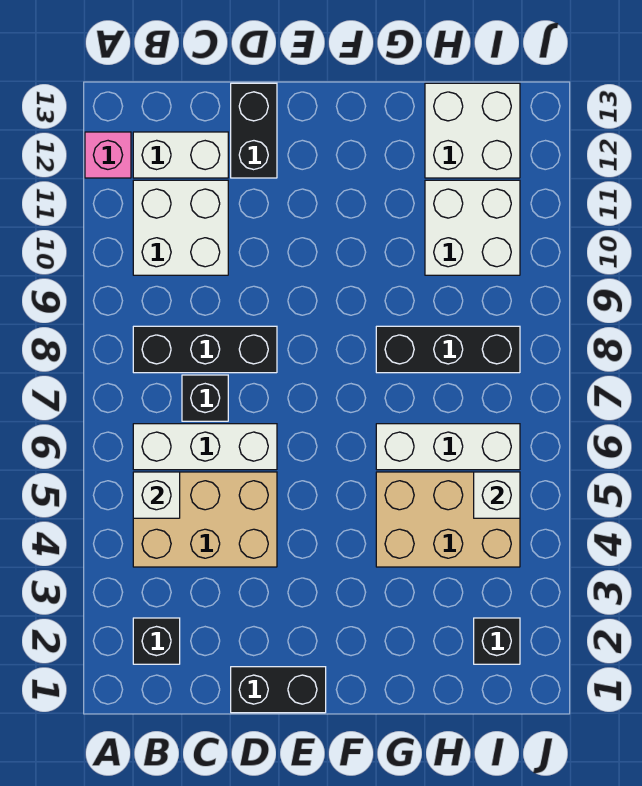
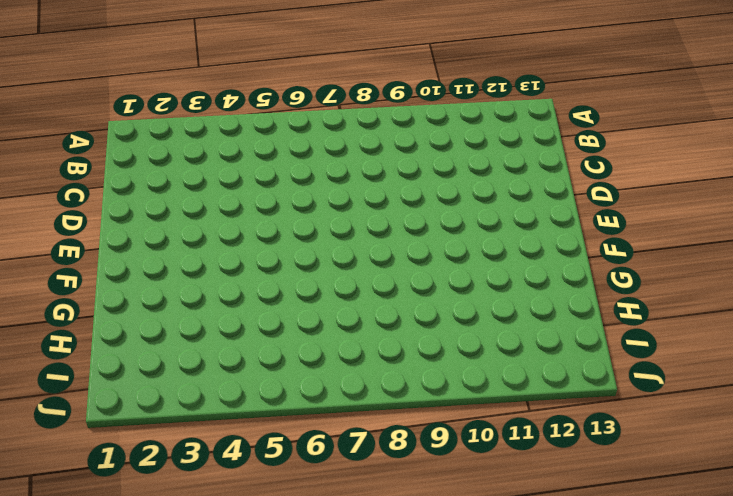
none -> pink 1x1 brick [85,132,131,178]
none -> black 1x1 brick [133,618,180,664]
none -> tan 2x3 brick [133,472,277,567]

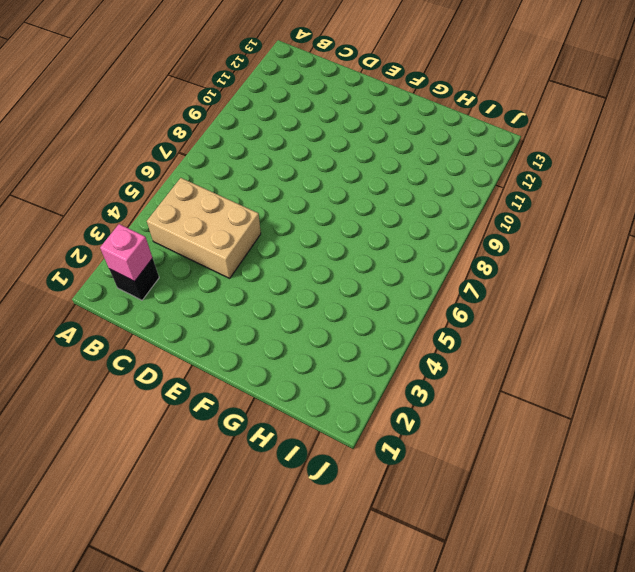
pink 1x1 brick [100,224,152,281] -> pink 1x1 brick moved to [85,132,131,178]
none -> white 1x3 brick [133,424,277,470]
none -> black 1x3 brick [133,326,277,373]
none -> white 2x2 brick [133,180,228,275]

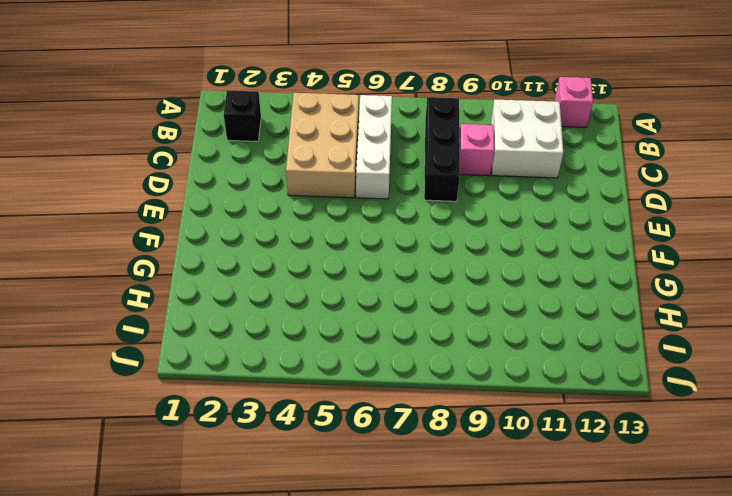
pink 1x1 brick [459,124,494,176] -> none
none -> white 1x2 brick [133,132,228,178]
none -> black 1x1 brick [182,375,228,421]
none -> black 1x2 brick [231,667,326,713]

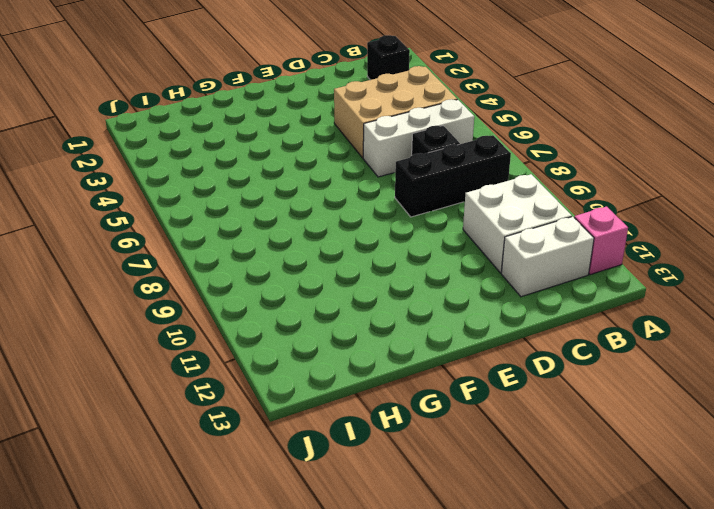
none -> black 1x2 brick [231,667,326,713]
none -> black 1x2 brick [231,83,277,178]
none -> tan 2x3 brick [376,472,520,567]

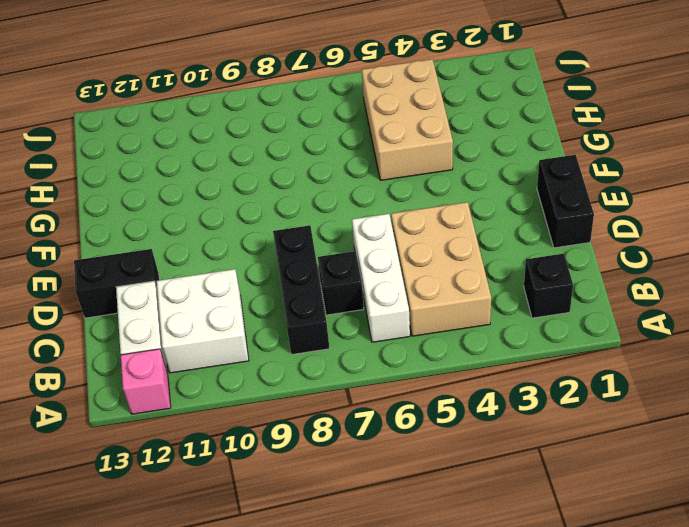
none -> white 1x3 brick [376,424,520,470]
none -> black 1x3 brick [376,326,520,373]
none -> white 2x2 brick [425,180,520,275]

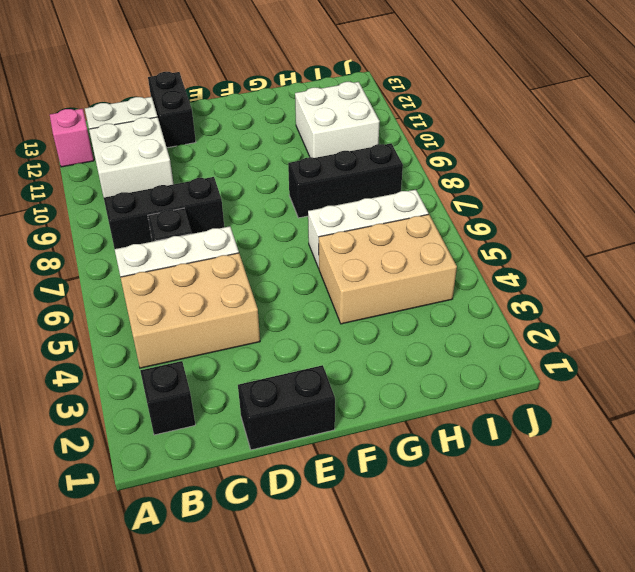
none -> white 2x2 brick [425,83,520,178]
none -> black 1x1 brick [474,618,520,664]
none -> white 1x1 brick [133,472,180,518]

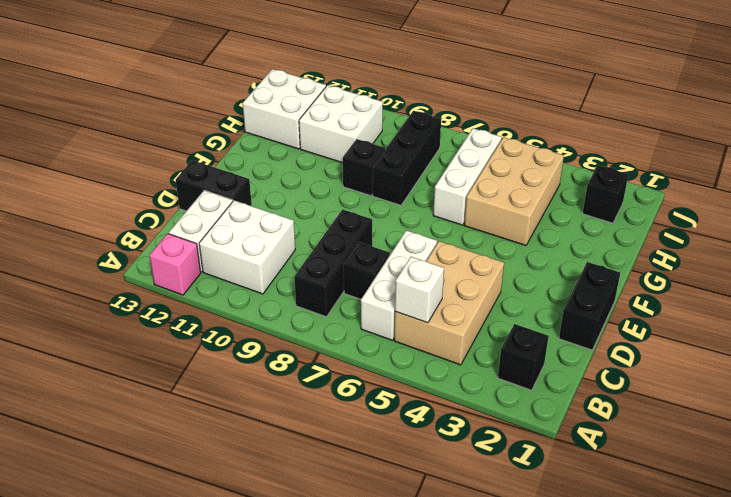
black 1x1 brick [343,139,385,196] -> none
none -> white 1x1 brick [474,472,520,518]

